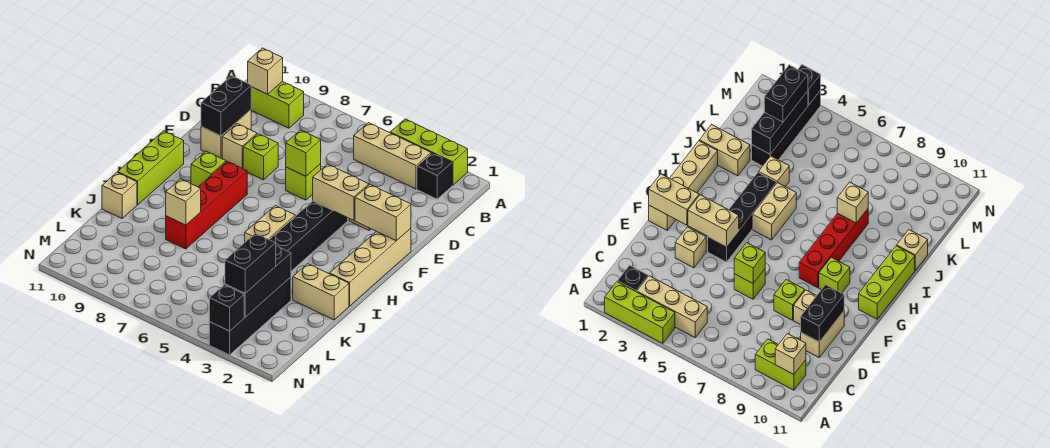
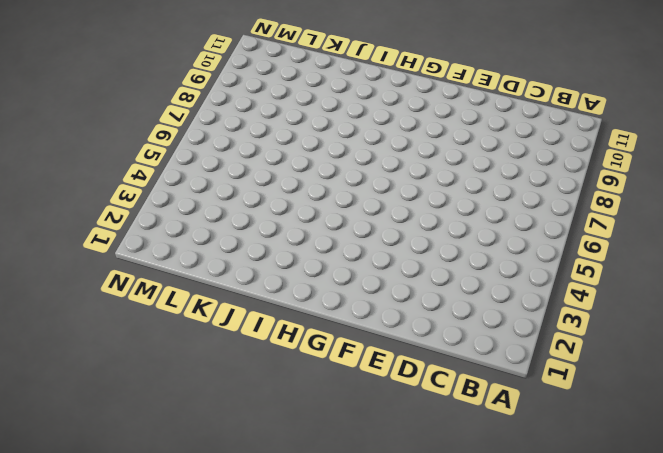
none -> lime 1x3 brick [390,119,468,185]
none -> black 1x1 brick [417,153,452,199]
none -> tan 1x3 brick [354,123,431,189]

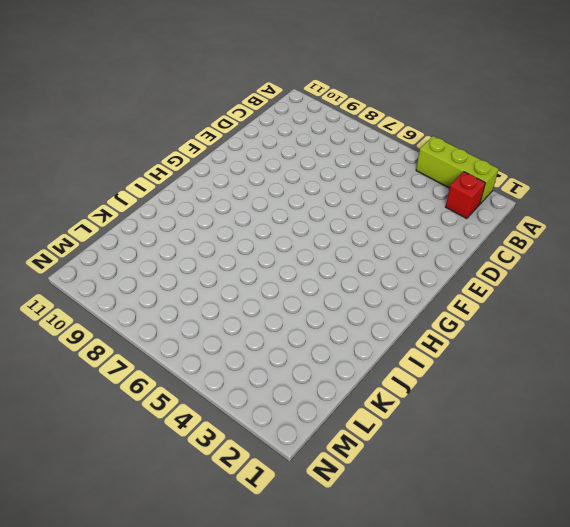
red 1x1 brick [446,172,485,219] -> black 1x1 brick [417,153,452,199]
none -> tan 1x3 brick [354,123,431,189]
none -> lime 1x2 brick [251,81,304,128]
none -> tan 1x2 brick [201,110,251,159]

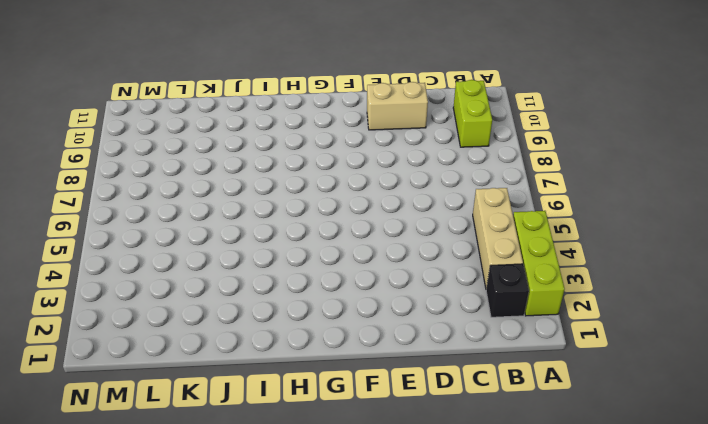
none -> tan 1x1 brick [675,227,706,268]
none -> lime 1x1 brick [286,164,321,200]
none -> lime 1x1 brick [243,134,278,180]

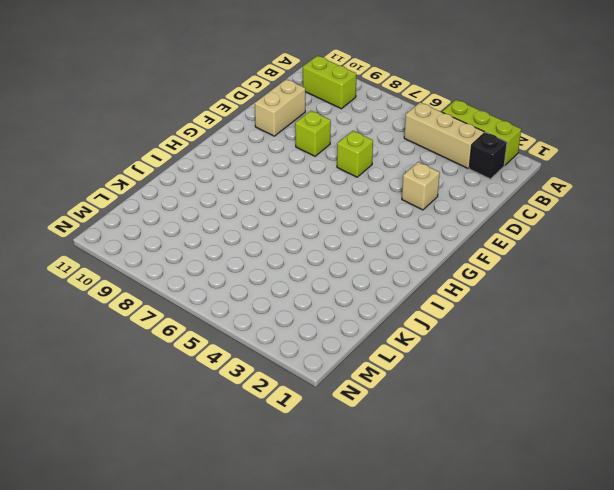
none -> tan 1x1 brick [222,124,257,169]
none -> tan 1x4 brick [330,228,411,306]
none -> black 1x4 brick [269,201,348,271]

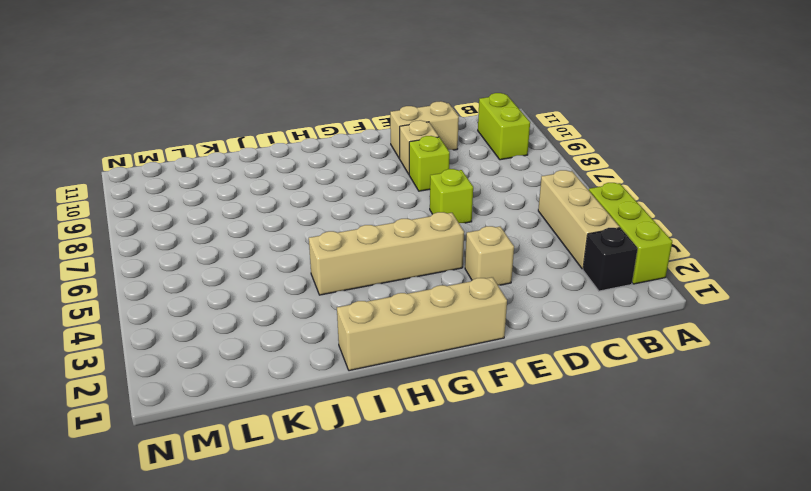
tan 1x4 brick [309,212,464,295] -> black 1x4 brick [269,201,348,271]
none -> red 1x4 brick [166,161,247,249]
none -> lime 1x1 brick [191,151,226,187]
none -> lime 1x3 brick [118,131,184,205]

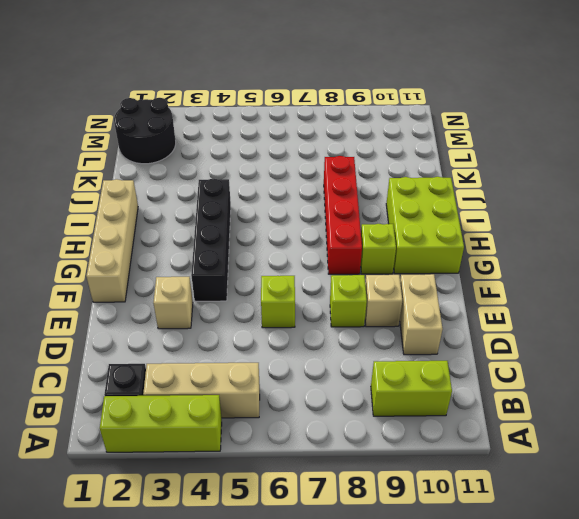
lime 2x3 brick [386,177,464,274] -> lime 1x3 brick [118,131,184,205]
black 2x2 round brick [114,98,176,164] -> none
none -> tan 1x2 brick [245,206,295,242]
none -> tan 1x2 brick [293,264,349,320]
none -> tan 1x1 brick [759,156,789,187]

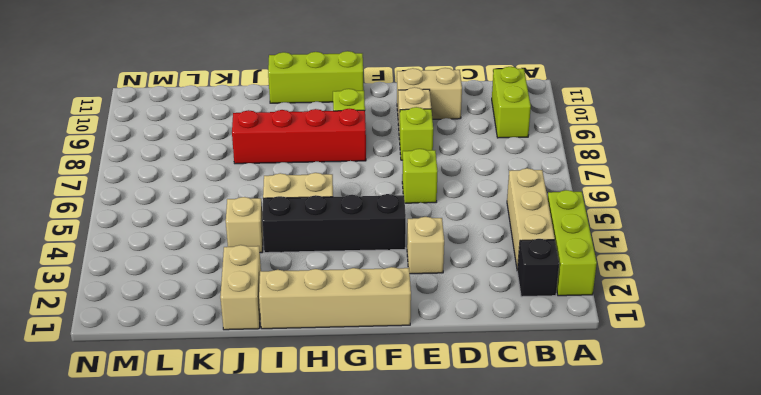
none -> tan 1x1 brick [102,172,137,218]
none -> black 1x4 brick [209,277,291,355]
none -> tan 1x1 brick [248,48,283,94]

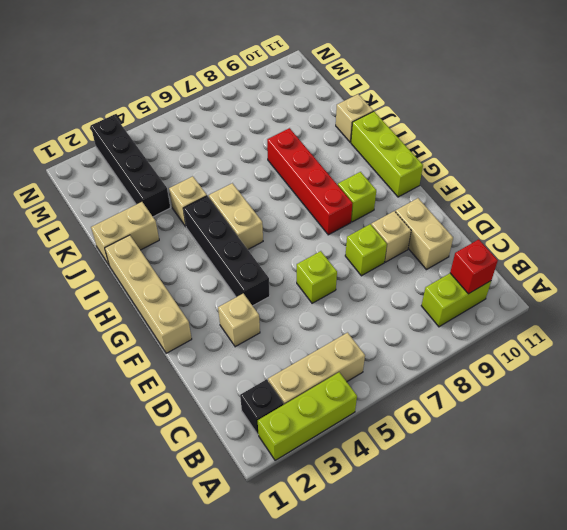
red 1x1 brick [450,239,498,294] -> tan 1x1 brick [248,48,283,94]
none -> black 1x2 brick [201,76,251,136]
none -> lime 1x1 brick [286,130,321,176]
none -> tan 1x2 brick [355,184,411,241]

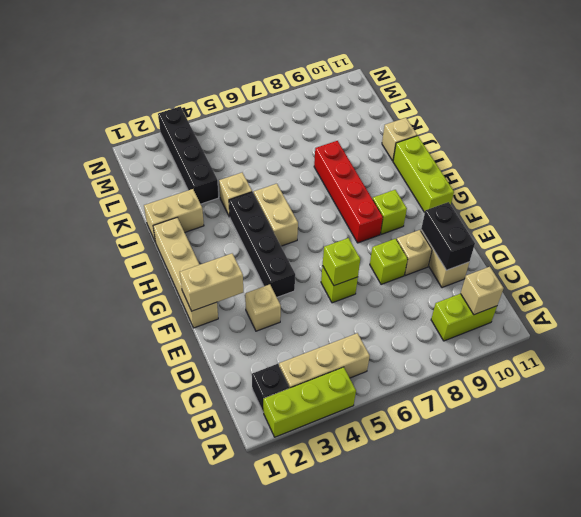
none -> tan 1x2 brick [313,164,369,220]
none -> tan 1x1 brick [166,179,201,225]
none -> black 1x3 brick [225,246,291,317]

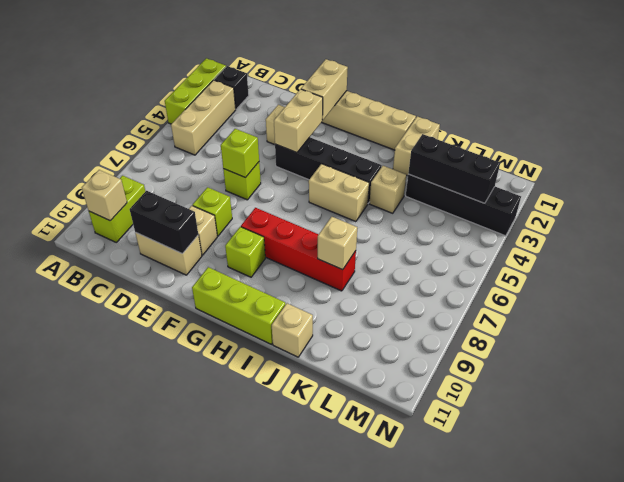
none -> black 1x1 brick [209,285,244,331]
none -> black 1x2 brick [225,233,276,293]

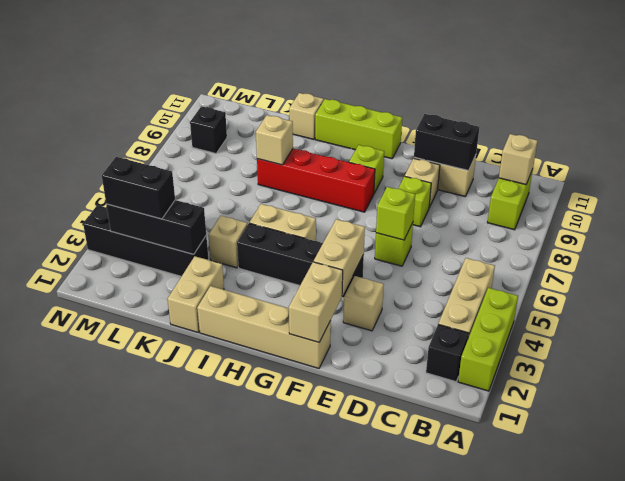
black 1x1 brick [190,106,227,153] -> black 1x1 brick moved to [209,285,244,331]

